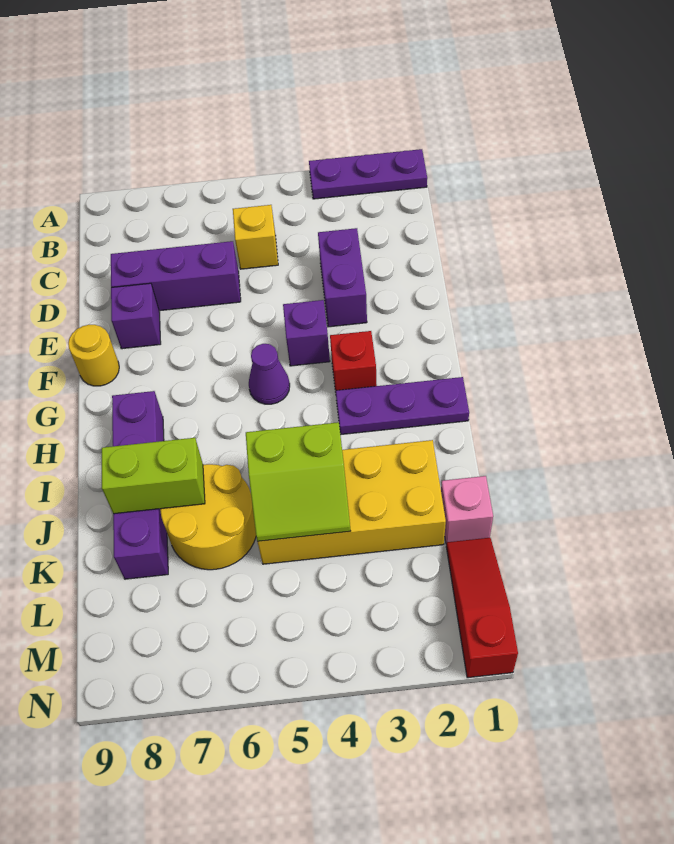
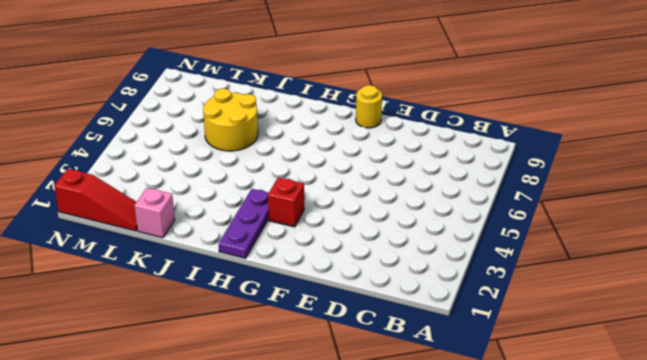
none -> purple 1x3 plate [309,149,427,199]
none -> yellow 1x1 brick [233,205,278,269]
none -> purple 1x2 brick [318,228,367,327]

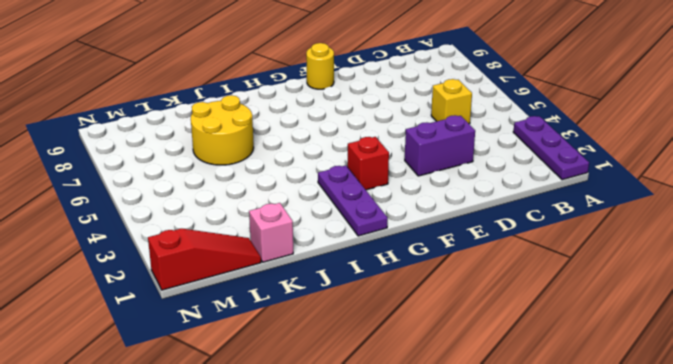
none -> purple 1x3 brick [111,241,241,311]
none -> purple 1x1 brick [111,283,161,349]
none -> purple 1x1 brick [283,300,330,366]

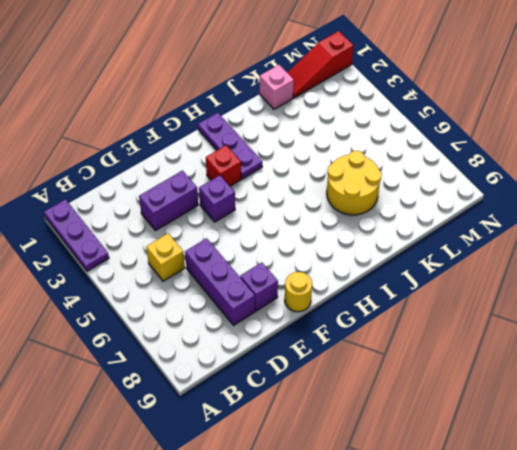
none -> purple 1x1 cone [249,344,290,404]
none -> purple 1x4 brick [112,391,168,579]
none -> yellow 2x4 brick [258,440,446,564]

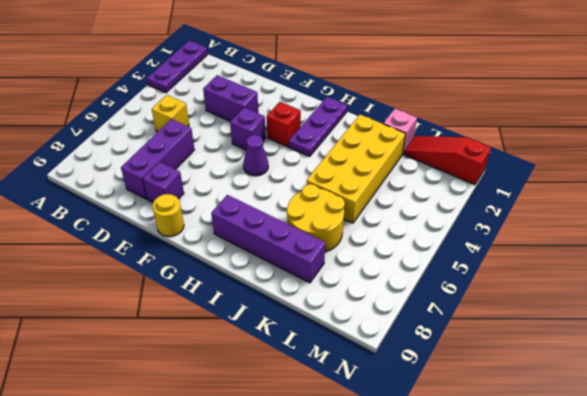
none -> lime 2x2 slope [246,422,350,541]
none -> lime 1x2 brick [102,438,205,514]

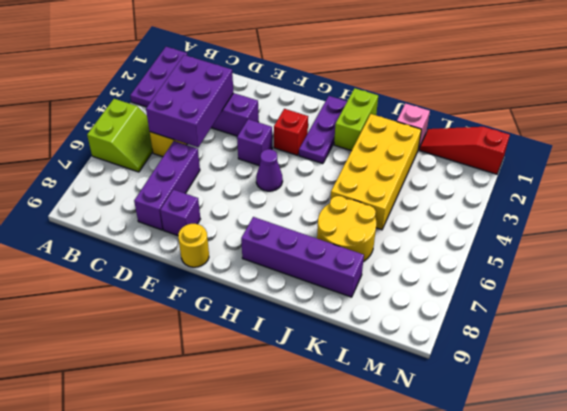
lime 2x2 slope [87,99,153,172] -> lime 2x2 slope moved to [246,422,350,541]
purple 2x3 brick [146,55,233,147] -> none
lime 1x2 brick [334,88,378,151] -> lime 1x2 brick moved to [102,438,205,514]

